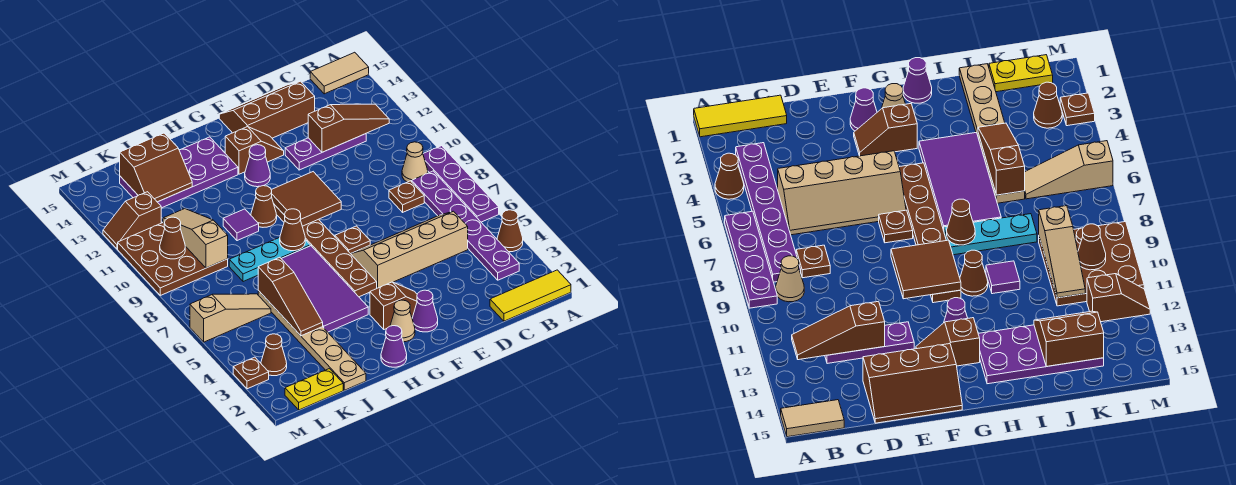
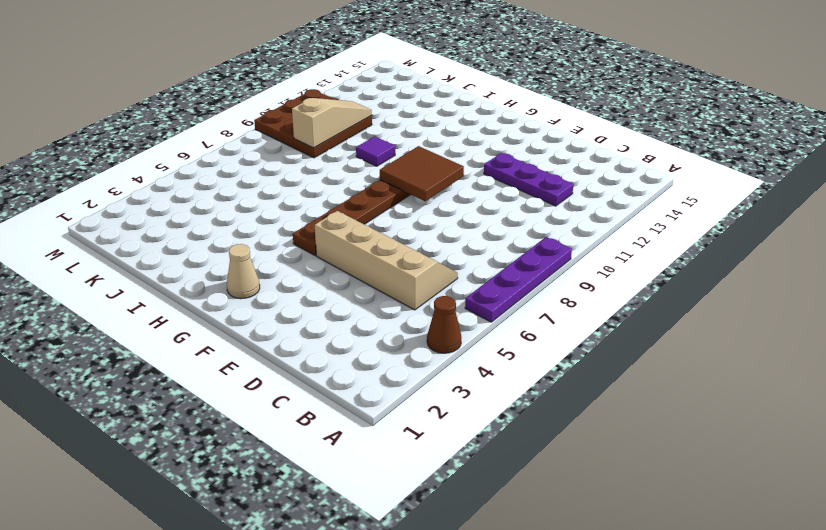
none -> yellow 1x3 tile [490,270,571,321]
none -> tan 1x2 tile [310,52,369,94]
none -> purple 1x6 plate [412,171,519,280]
none -> tan 1x1 cone [402,142,428,182]

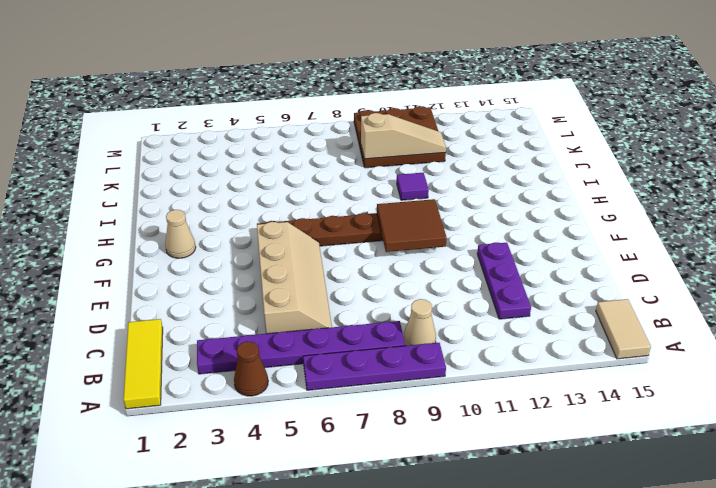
none -> brown 1x1 plate [389,181,424,212]
none -> brown 2x3 slope [219,81,315,138]
none -> purple 1x1 cone [412,290,438,332]
none -> brown 1x2 slope [370,282,417,329]

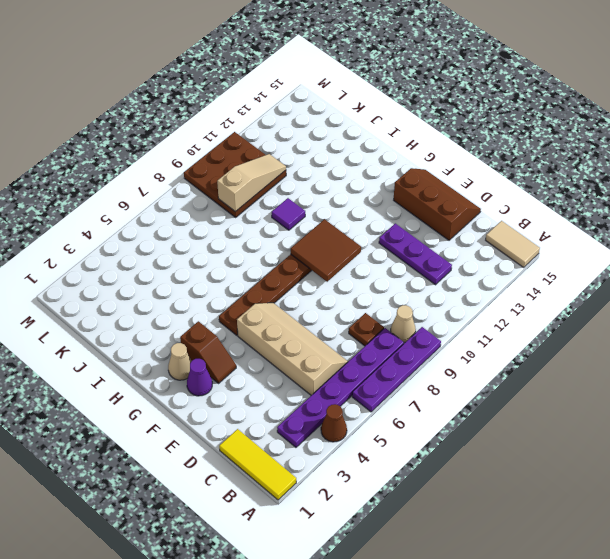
none -> brown 1x1 plate [335,226,370,254]
none -> brown 1x2 slope [225,127,284,174]
none -> purple 1x1 cone [245,145,270,187]
none -> purple 1x1 cone [381,326,407,367]

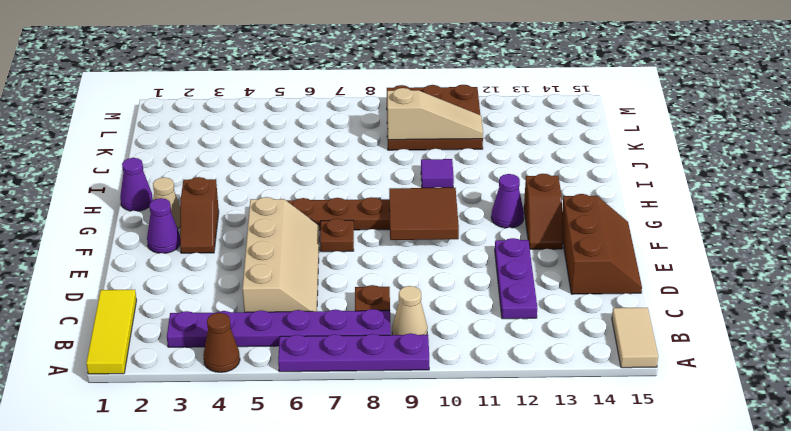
none -> purple 2x4 tile [281,246,368,332]
none -> cyan 1x3 plate [229,238,310,282]
none -> brown 1x1 cone [251,186,277,227]
none -> purple 2x4 plate [120,137,238,208]

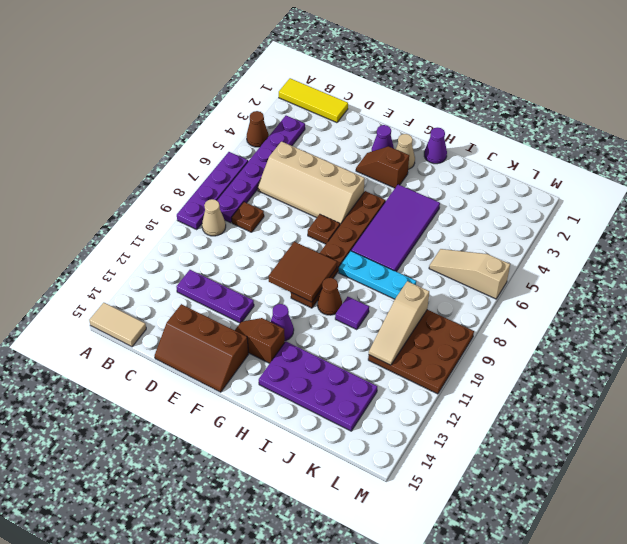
none -> tan 1x6 plate [258,291,366,390]
none -> yellow 1x2 plate [285,369,343,410]
none -> brown 1x1 cone [261,334,287,376]
none -> brown 1x2 slope [103,192,161,249]

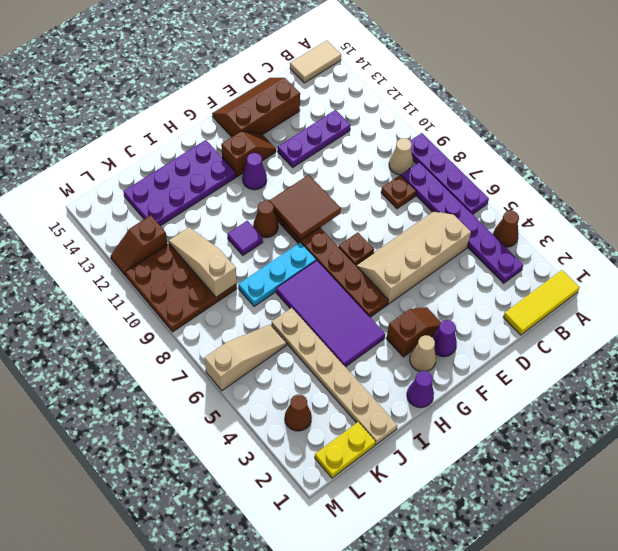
none -> brown 1x1 plate [233,357,269,389]
none -> brown 1x3 slope [308,104,389,152]
none -> brown 1x1 cone [280,209,305,251]
none -> brown 1x3 slope [258,257,323,336]

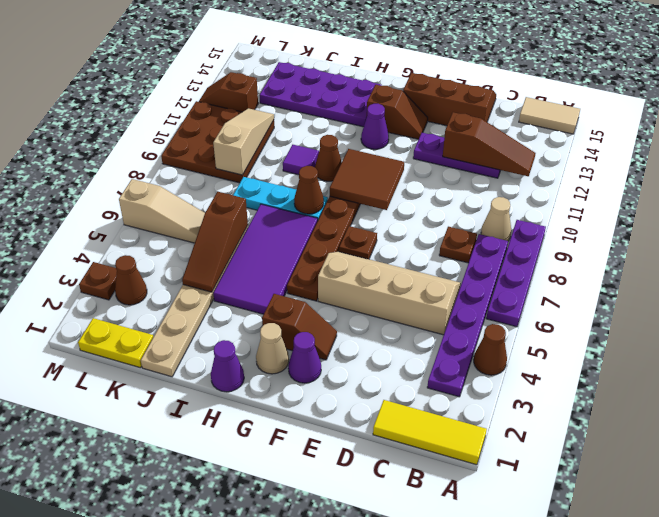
none -> brown 2x2 slope [120,133,192,202]
none -> brown 1x1 cone [160,217,185,259]

